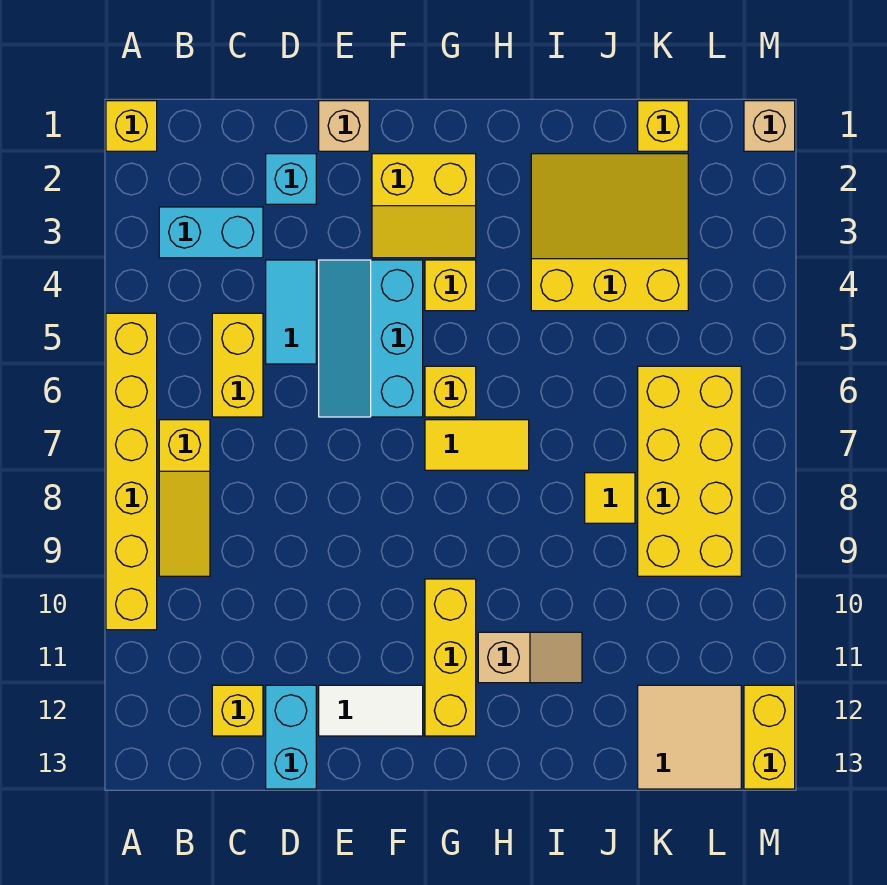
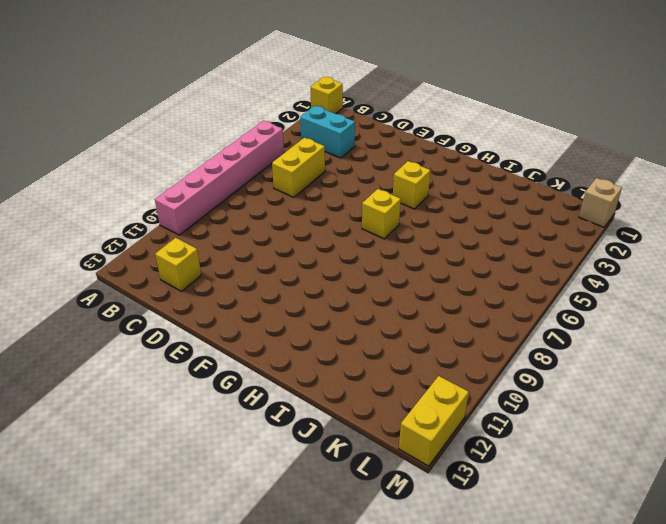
pink 1x6 brick [155,121,284,235] -> yellow 1x6 brick [106,313,157,630]
none -> yellow 1x3 slope [159,420,210,576]
none -> cyan 1x1 brick [266,154,316,204]
none -> cyan 1x2 tile [266,260,316,364]

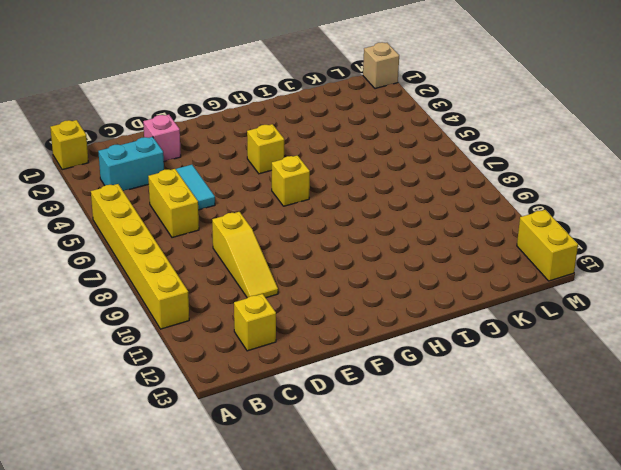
pink 1x1 brick [143,115,181,161] -> cyan 1x1 brick [266,154,316,204]
yellow 1x3 slope [212,212,278,298] -> yellow 1x3 slope moved to [159,420,210,576]
none -> cyan 1x2 brick [266,685,316,789]
none -> tan 1x1 brick [319,101,369,151]
none -> cyan 2x3 slope [319,260,423,417]

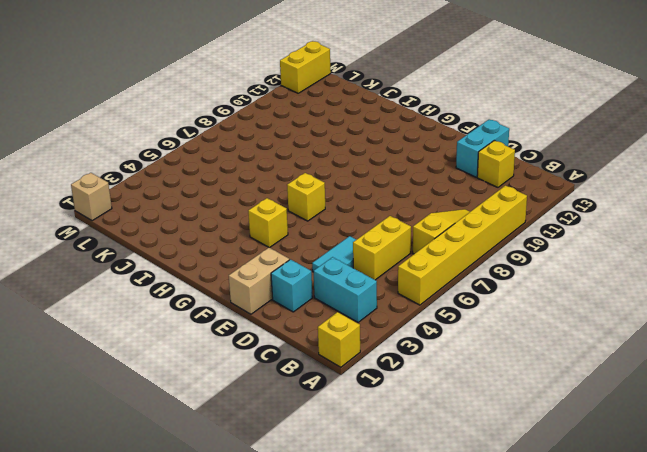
tan 1x2 brick [229,248,289,314] -> tan 1x1 brick [319,101,369,151]
none -> cyan 2x3 slope [319,260,423,417]
none -> white 1x2 tile [319,685,423,736]
none -> yellow 2x2 slope [372,154,476,258]

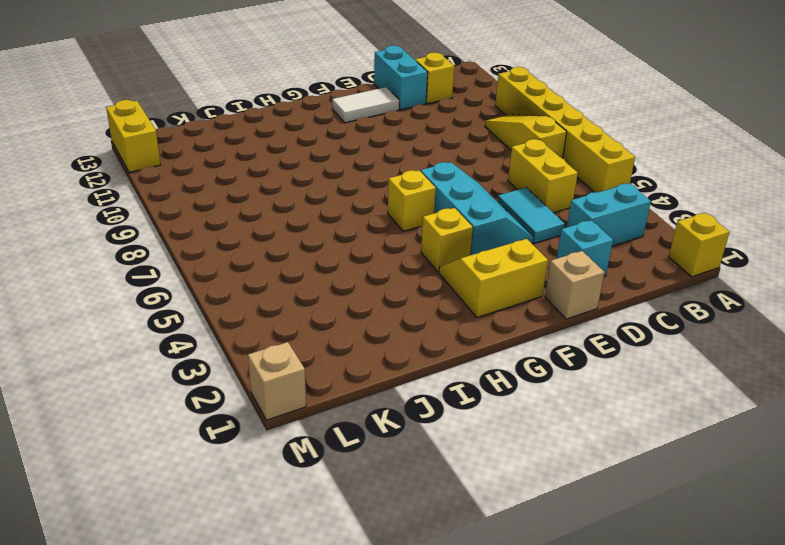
none -> yellow 1x2 tile [425,420,529,470]
none -> yellow 1x3 brick [425,579,476,736]
none -> tan 1x2 slope [478,632,582,683]

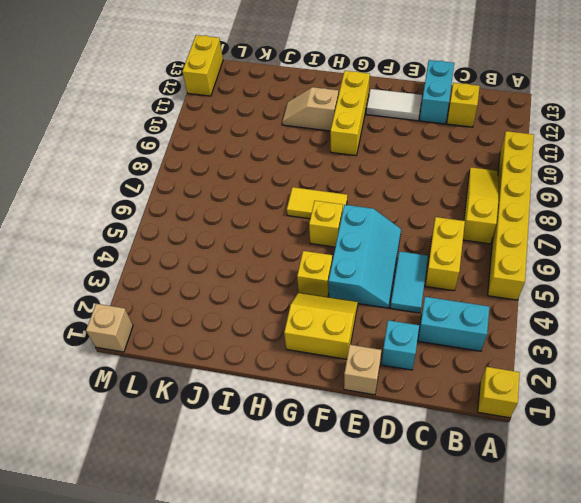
none -> yellow 3x3 slope [531,154,688,311]
none -> yellow 1x1 tile [585,473,635,523]
none -> yellow 1x1 brick [638,101,688,151]

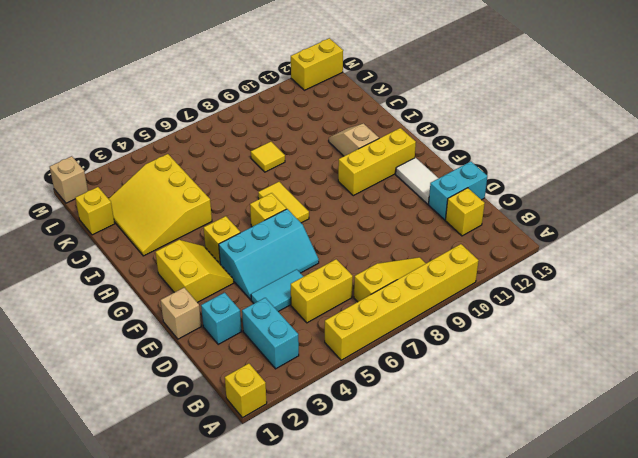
none -> yellow 2x4 brick [638,366,741,576]
none -> tan 2x2 tile [638,685,741,789]

